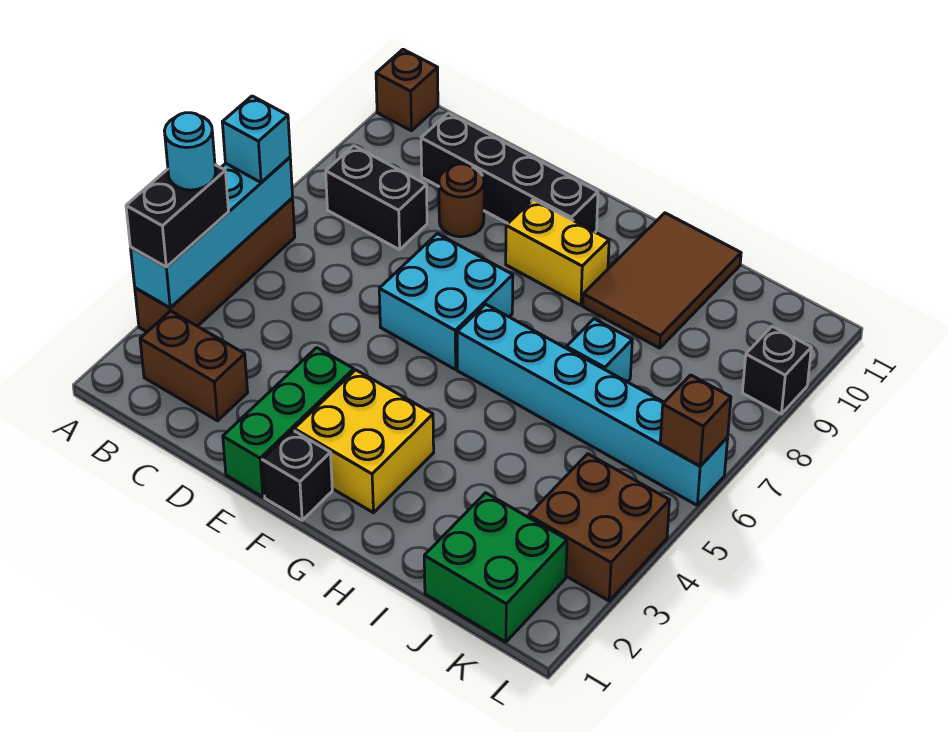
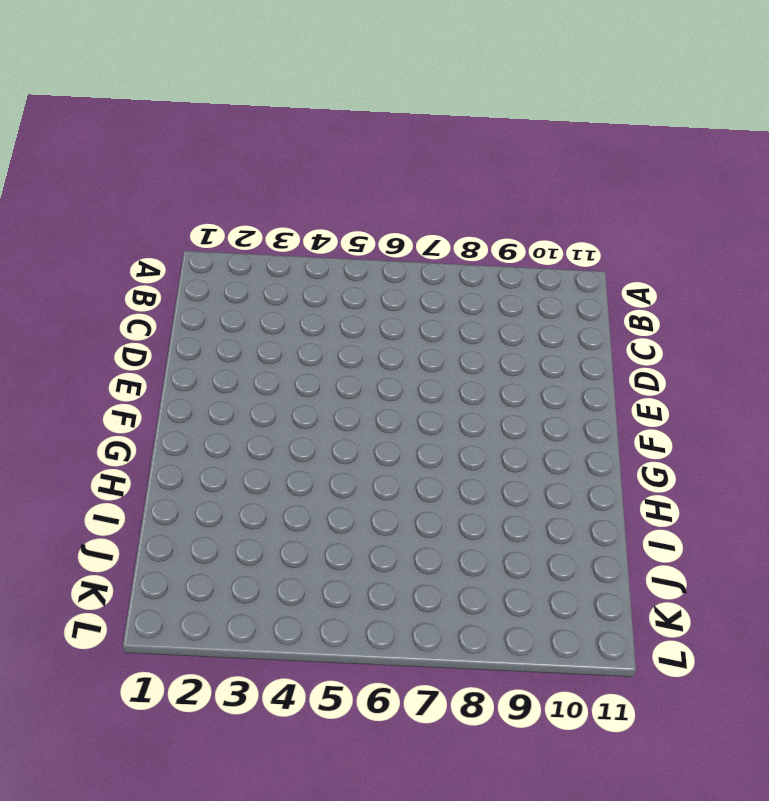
none -> brown 1x4 brick [135,198,295,332]
none -> brown 1x1 brick [376,49,438,131]
none -> brown 1x2 brick [140,311,248,421]

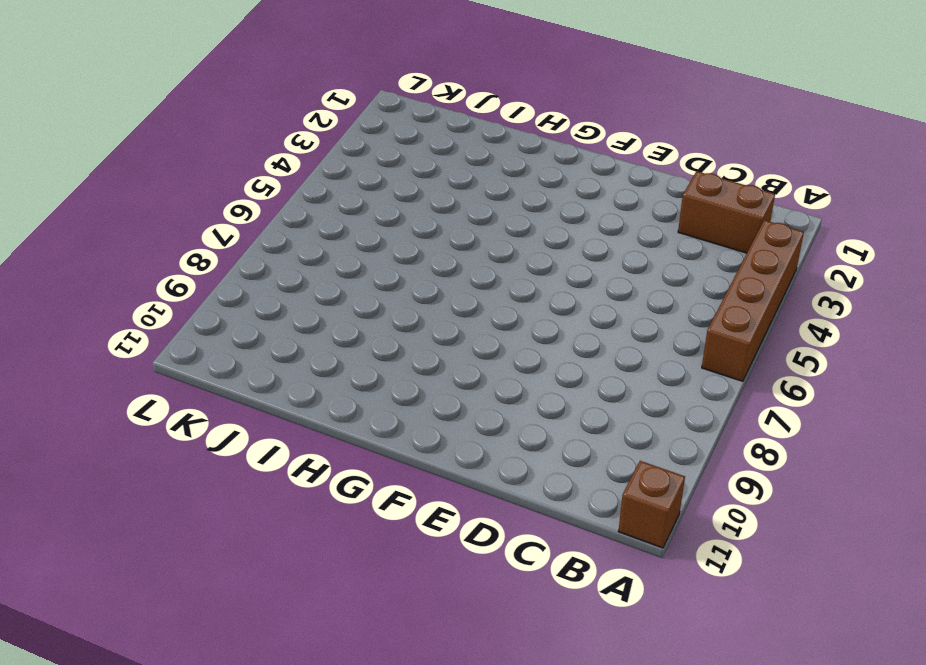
none -> black 1x2 brick [326,146,427,250]
none -> black 1x4 brick [421,113,598,232]
none -> brown 1x1 round brick [439,164,484,237]

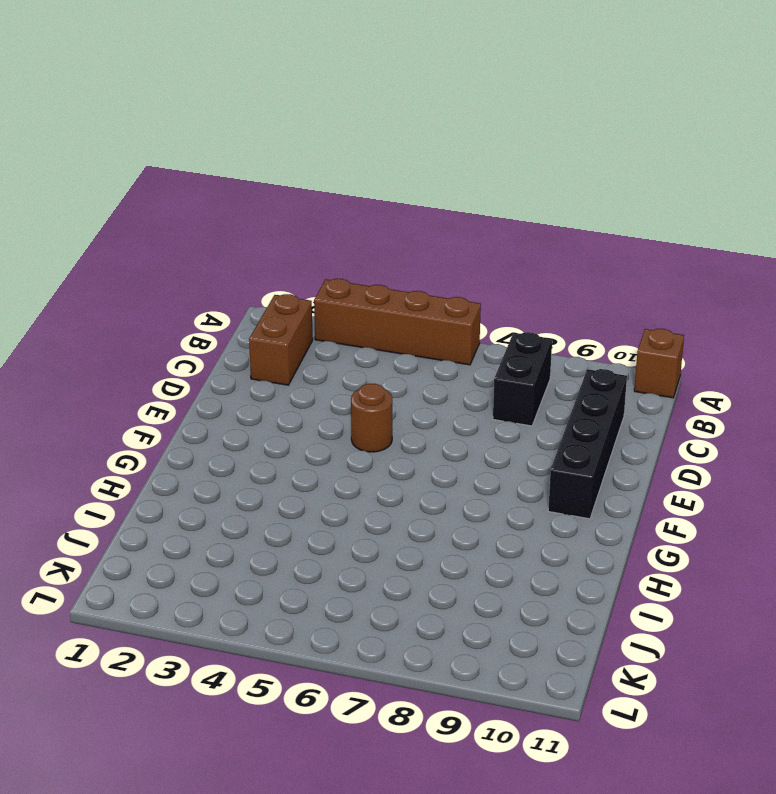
brown 1x1 round brick [351,384,392,452] -> brown 1x1 round brick moved to [439,164,484,237]
none -> green 1x3 brick [223,348,354,497]
none -> cyan 2x2 brick [379,234,513,370]
none -> black 1x1 brick [262,430,332,520]

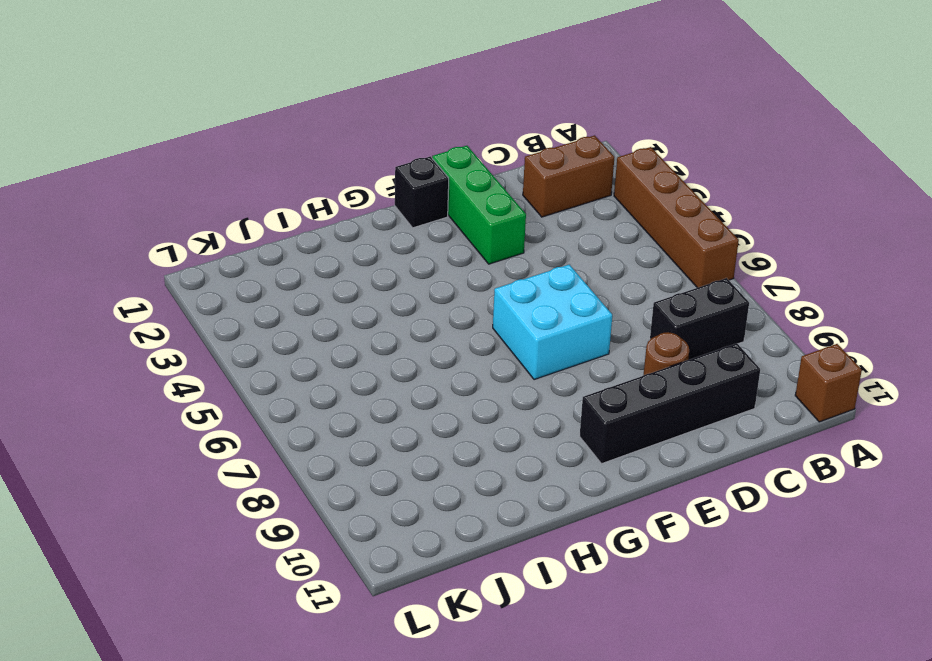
none -> yellow 2x2 brick [294,370,434,513]
none -> yellow 1x2 brick [506,199,609,305]
none -> cyan 1x6 brick [457,304,728,505]

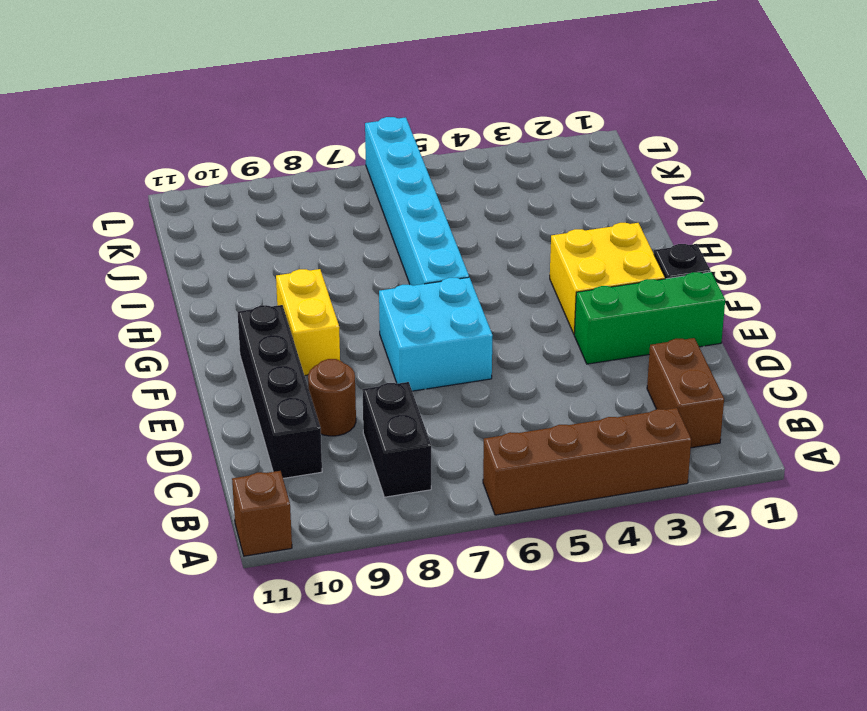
none -> brown 2x3 tile [583,213,741,348]
none -> cyan 1x1 brick [566,319,632,382]
none -> green 2x2 brick [424,493,567,642]

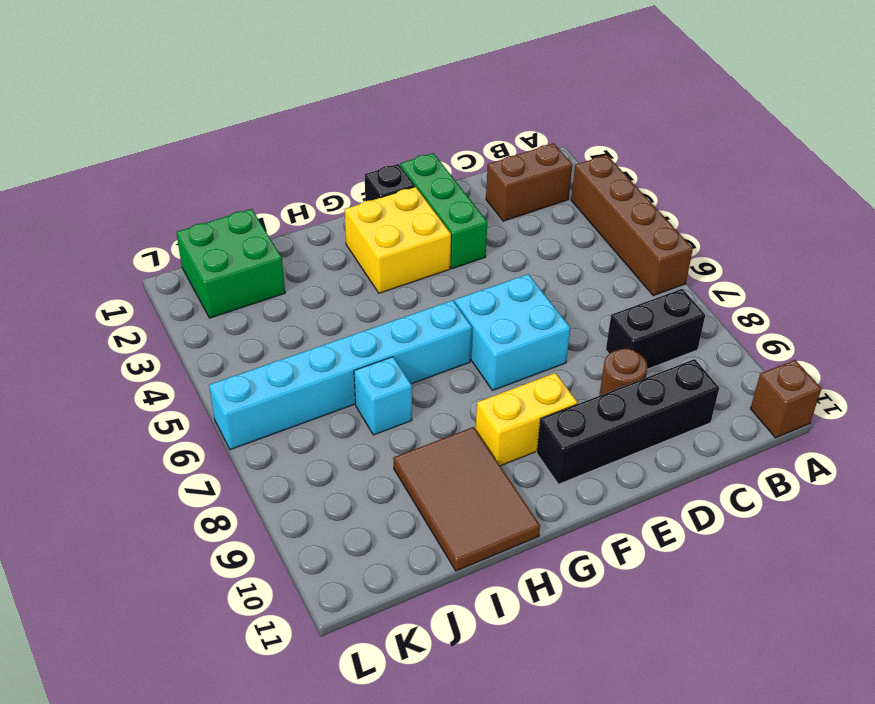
none -> brown 2x2 brick [529,454,670,601]
none -> black 1x1 brick [742,326,811,414]
none -> cyan 1x4 brick [130,157,293,308]

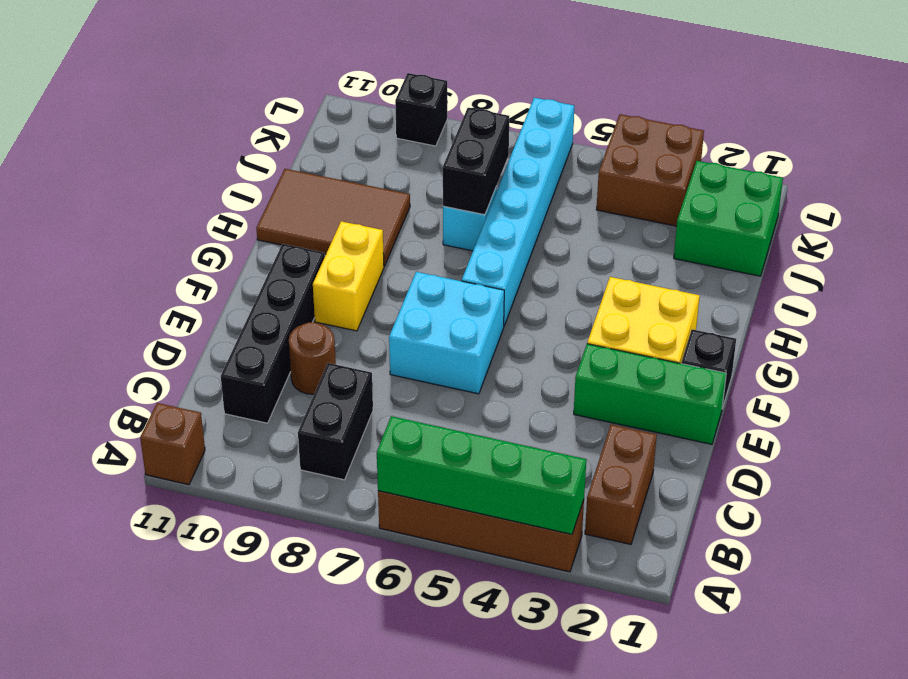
green 1x4 brick [377,416,586,534] -> cyan 1x4 brick [130,157,293,308]
black 1x2 brick [443,108,509,215] -> black 1x2 brick turned to [126,165,229,267]
none -> brown 1x1 brick [660,375,731,466]
none -> cyan 1x1 brick [222,96,290,182]
none -> cyan 1x1 round brick [164,113,216,190]

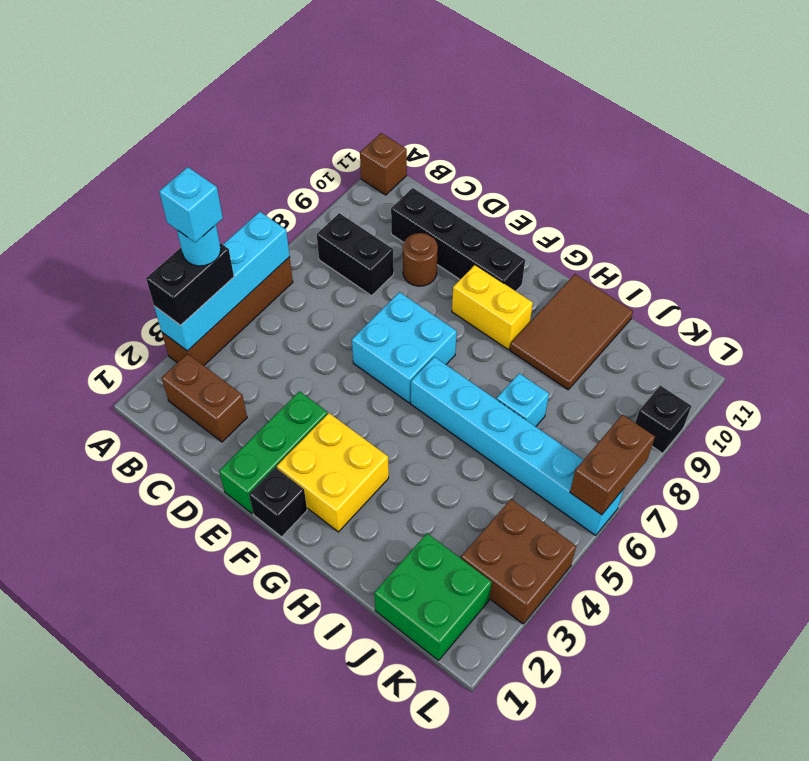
cyan 1x1 brick [159,167,223,242] -> cyan 1x1 brick moved to [222,96,290,182]
brown 1x2 brick [570,414,655,515] -> brown 1x1 brick [660,375,731,466]

